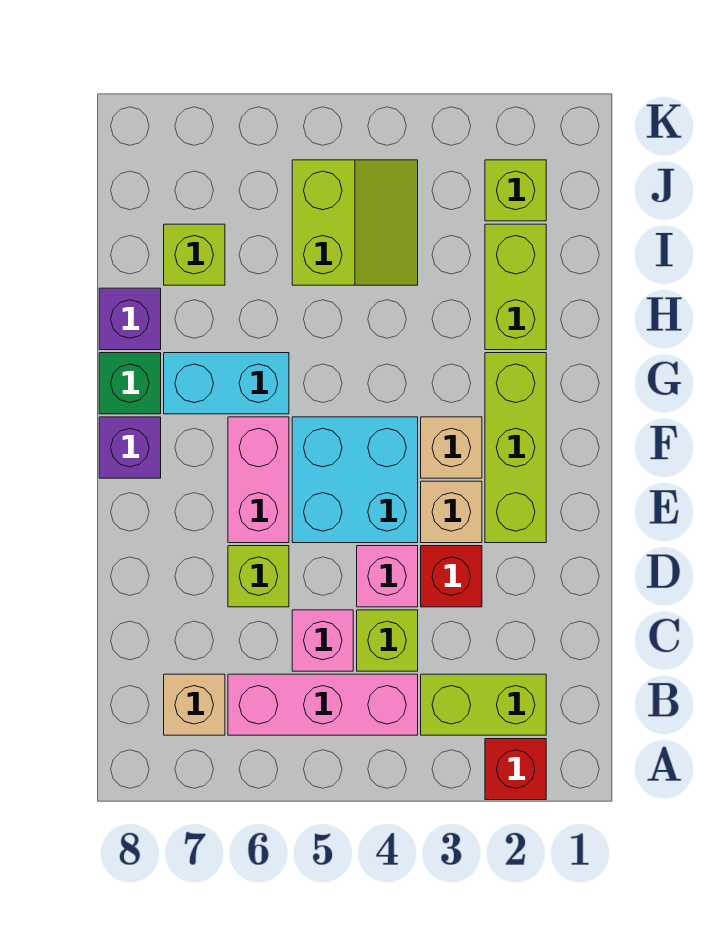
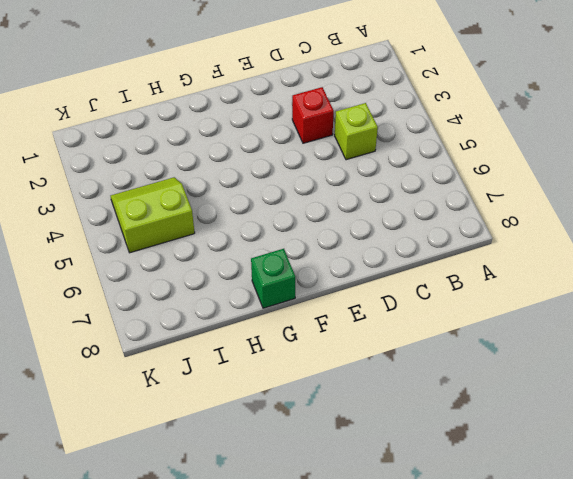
none -> red 1x1 brick [485,739,546,800]
none -> lime 1x2 brick [421,674,546,735]
none -> pink 1x3 brick [228,674,418,735]

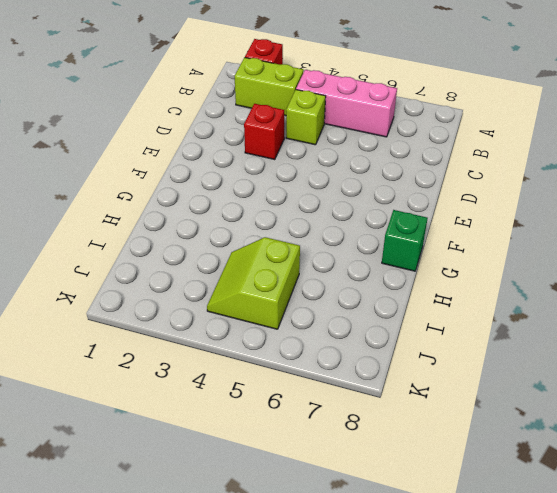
none -> tan 1x1 brick [164,674,225,735]
none -> pink 1x1 brick [292,610,353,671]
none -> pink 1x1 brick [357,546,418,607]

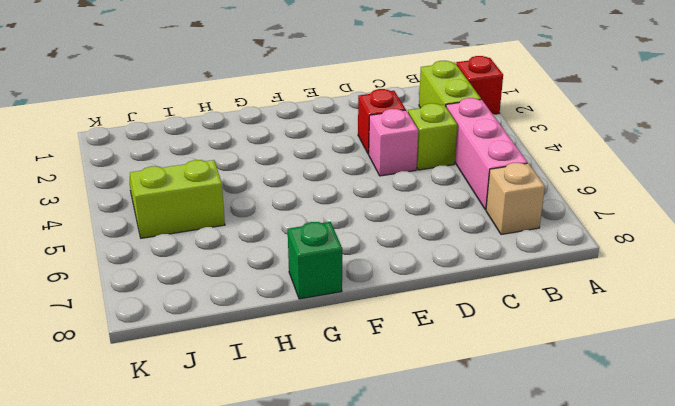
none -> pink 1x1 brick [292,610,353,671]
none -> lime 1x1 brick [228,546,289,607]
none -> lime 1x3 brick [485,353,546,543]

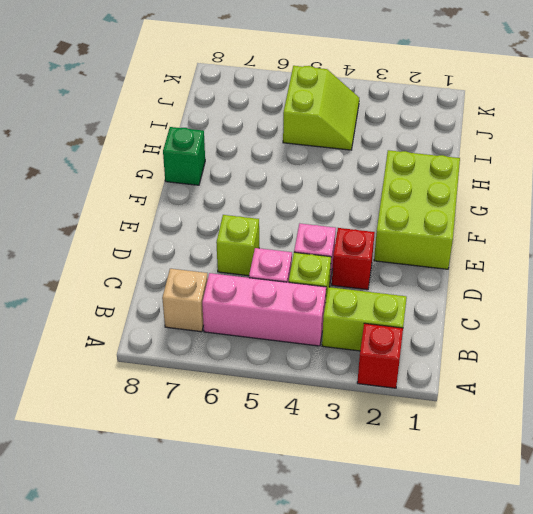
lime 2x3 brick [374,150,460,269] -> lime 1x3 brick [485,353,546,543]
none -> tan 1x1 brick [421,481,482,543]
none -> cyan 2x2 brick [292,417,418,543]
none -> pink 1x2 brick [228,417,289,543]

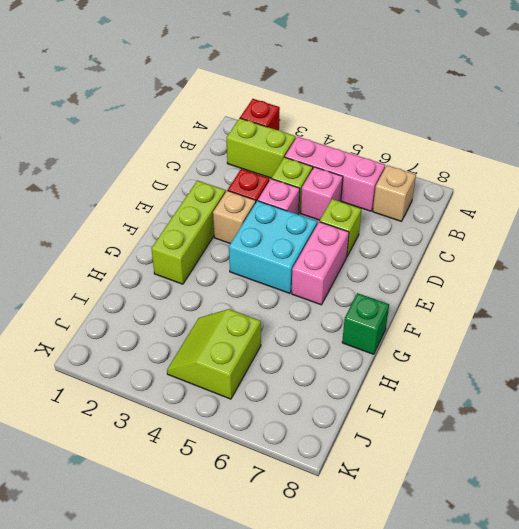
none -> tan 1x1 brick [421,417,482,478]
none -> purple 1x1 brick [99,417,161,478]
none -> cyan 1x2 brick [164,353,289,414]

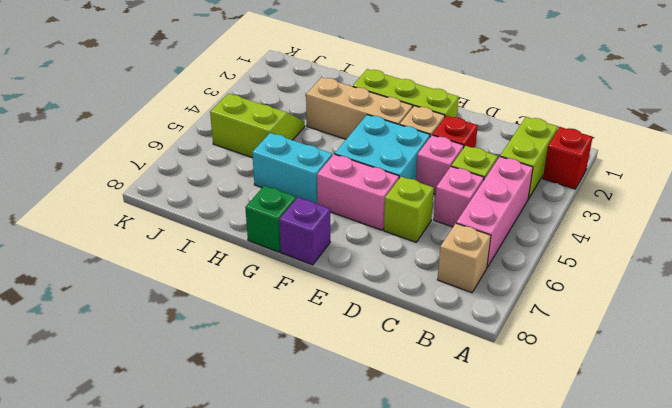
tan 1x3 brick [306,77,413,139] -> tan 1x1 brick [421,417,482,478]
cyan 1x2 brick [252,133,332,204] -> cyan 1x2 brick turned to [164,353,289,414]
none -> lime 1x2 brick [485,224,546,350]
none -> purple 1x1 brick [99,288,161,350]
none -> lime 1x1 brick [164,224,225,285]

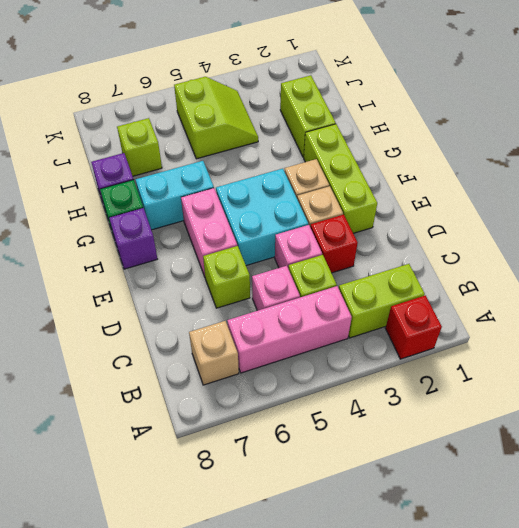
none -> lime 1x1 brick [485,160,546,221]

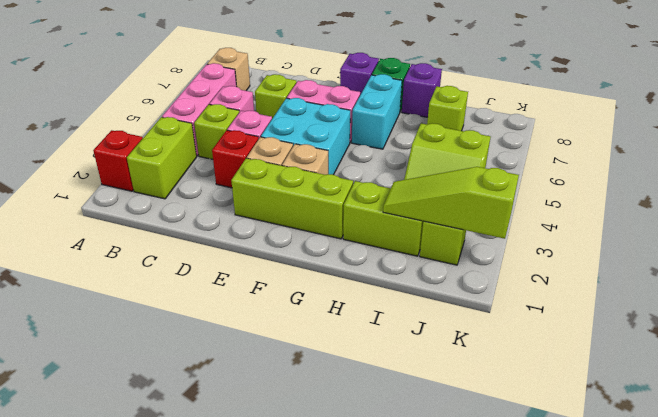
lime 1x3 slope [383,167,519,239] -> none

